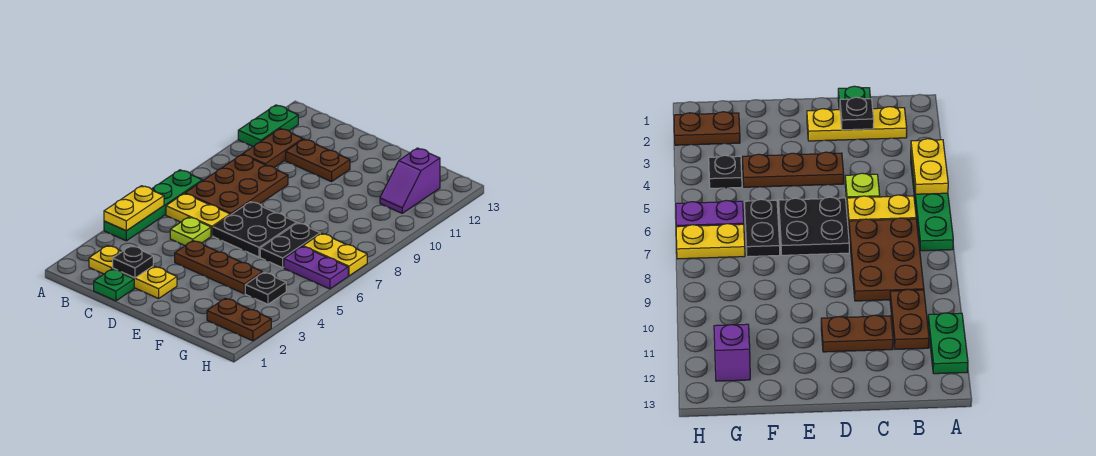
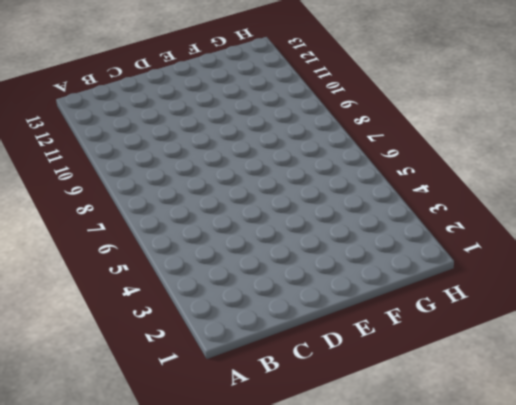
none -> green 1x4 plate [104,170,202,241]
none -> green 1x2 plate [238,105,298,147]
none -> yellow 1x3 plate [89,245,177,298]

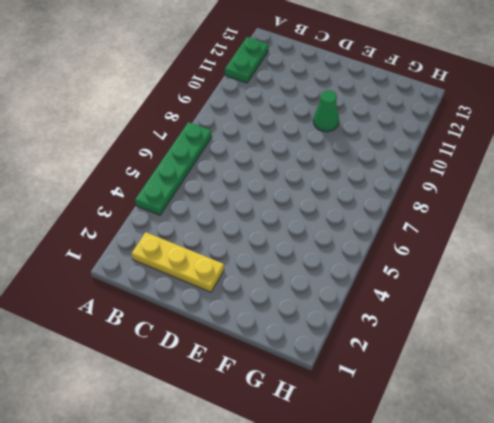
green 1x1 cone [313,90,339,132] -> none
none -> yellow 1x2 plate [166,193,230,236]
none -> brown 2x3 plate [185,154,288,215]
none -> brown 1x2 plate [243,128,303,168]

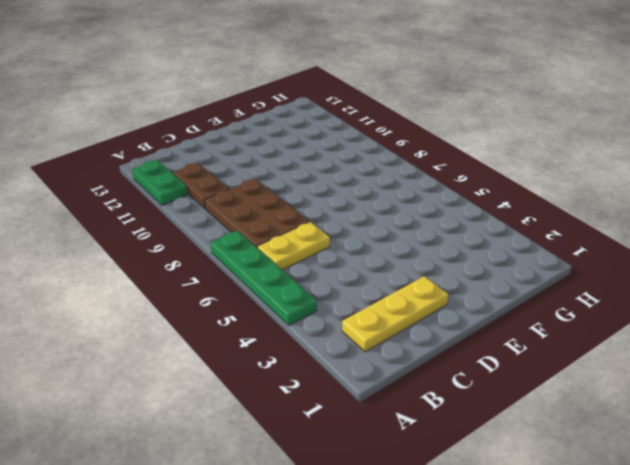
none -> green 1x1 plate [94,269,134,301]
none -> lime 1x1 plate [170,217,211,246]
none -> brown 1x2 plate [286,139,350,182]

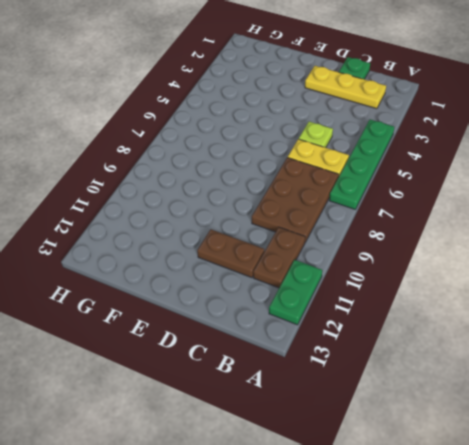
none -> brown 1x3 plate [175,241,263,294]
none -> black 2x2 plate [213,202,297,257]
none -> black 1x2 plate [260,223,320,268]

